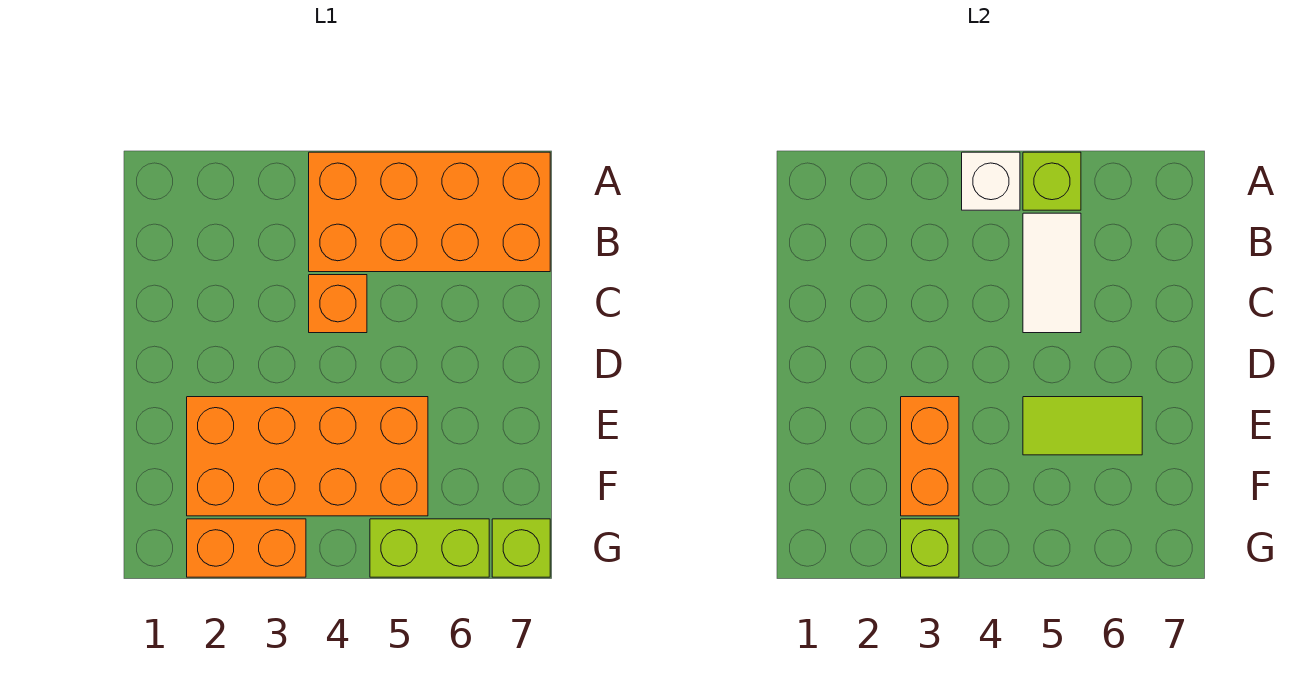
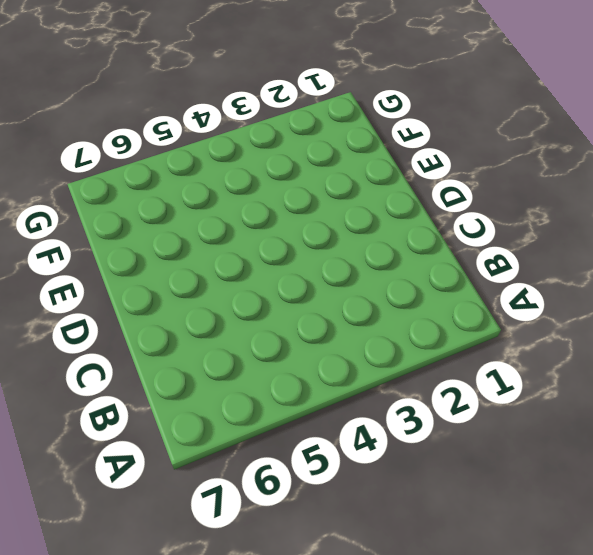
none -> orange 2x4 brick [309,152,550,272]
none -> orange 1x1 brick [309,275,367,333]
none -> orange 2x4 brick [187,397,428,516]

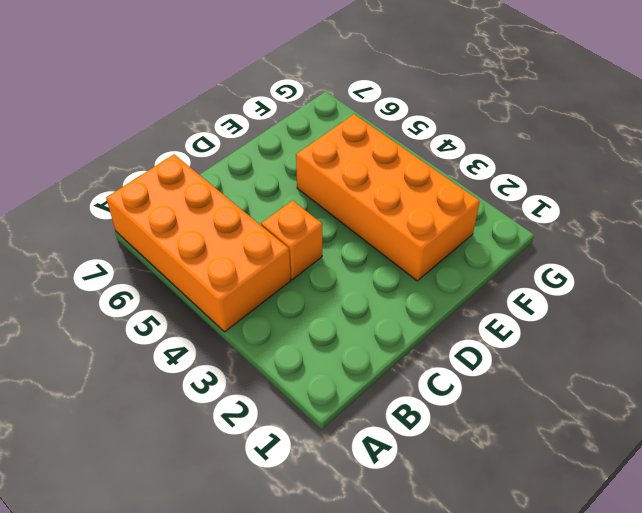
none -> orange 1x2 brick [187,519,306,577]
none -> lime 1x2 brick [370,519,489,577]
none -> lime 1x1 brick [492,519,550,577]

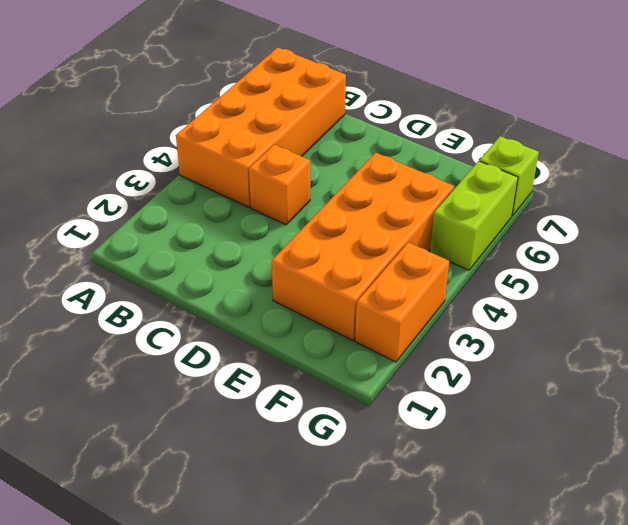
none -> white 1x1 brick [962,152,1020,210]
none -> lime 1x1 brick [1023,152,1081,210]
none -> white 1x2 tile [1023,213,1081,333]

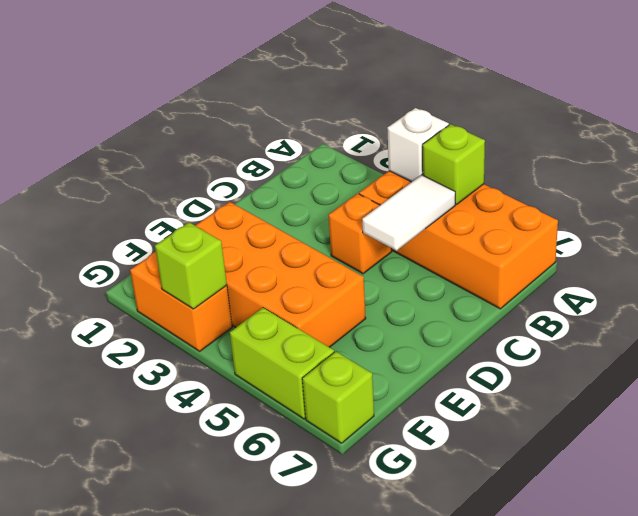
none -> orange 1x2 brick [901,397,959,516]
none -> lime 1x2 tile [1023,397,1142,455]

